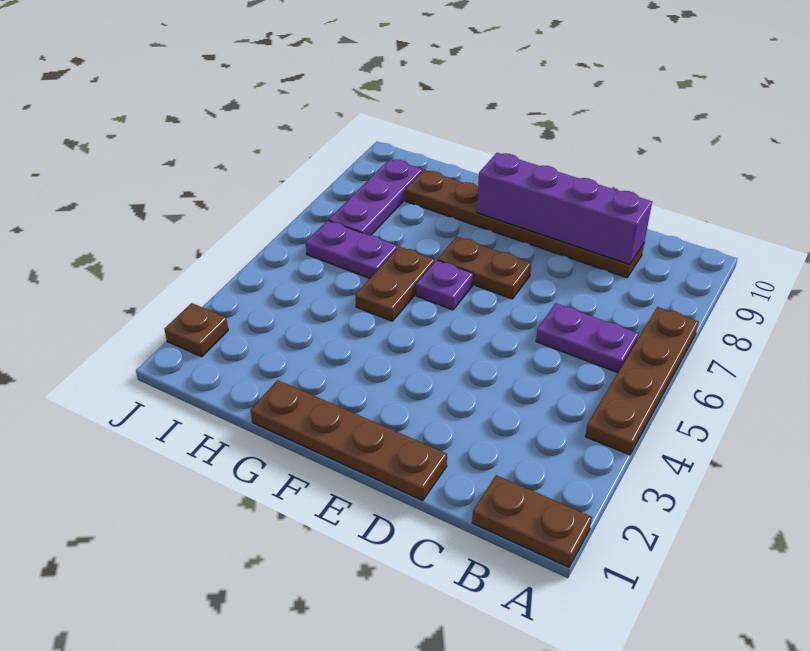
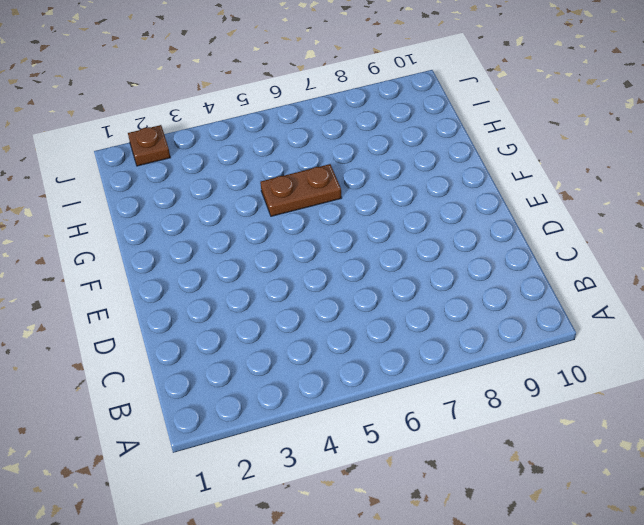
none -> brown 1x2 plate [472,475,592,567]
none -> brown 1x4 plate [585,307,699,455]
none -> purple 1x2 plate [536,303,639,373]

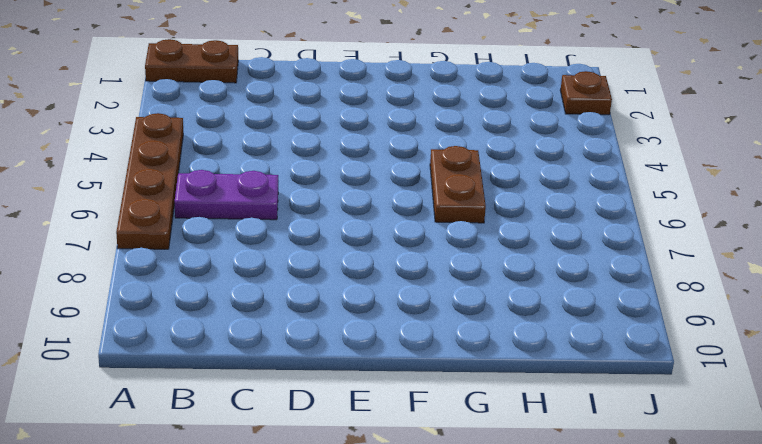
none -> brown 1x6 plate [405,170,644,278]
none -> brown 1x4 plate [251,380,447,501]
none -> brown 1x2 plate [437,237,531,299]

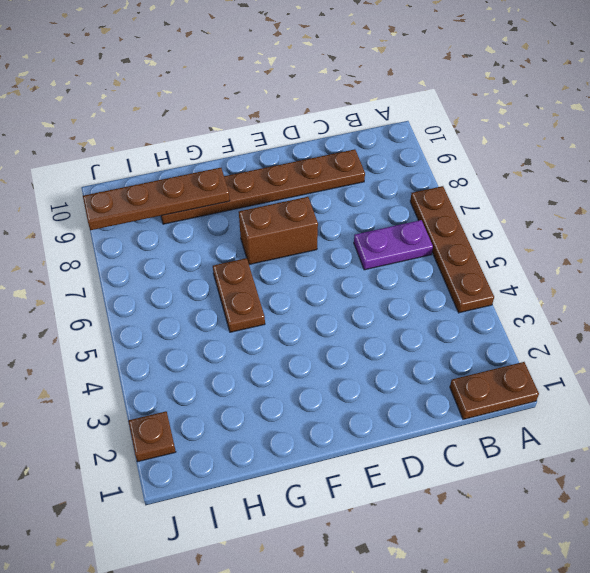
brown 1x2 brick [239,197,318,265] -> brown 1x2 plate [437,237,531,299]
brown 1x4 plate [83,168,230,230] -> brown 1x4 plate moved to [251,380,447,501]
none -> purple 1x1 plate [416,260,473,310]
none -> purple 1x2 plate [306,221,397,278]
none -> purple 1x3 plate [329,159,422,235]

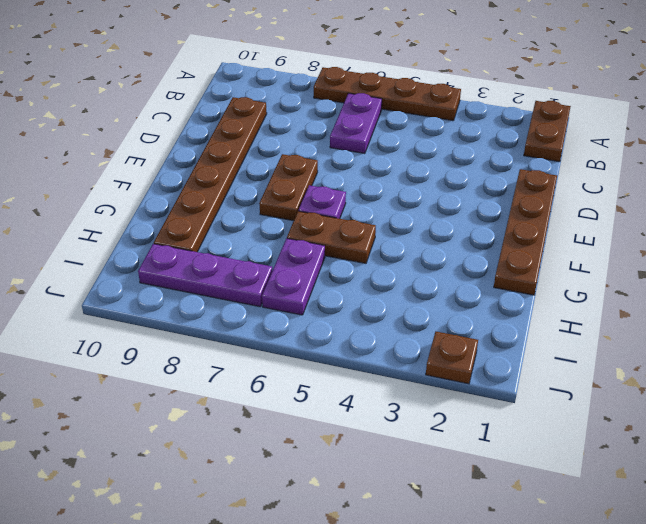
none -> purple 1x4 brick [477,153,652,265]

